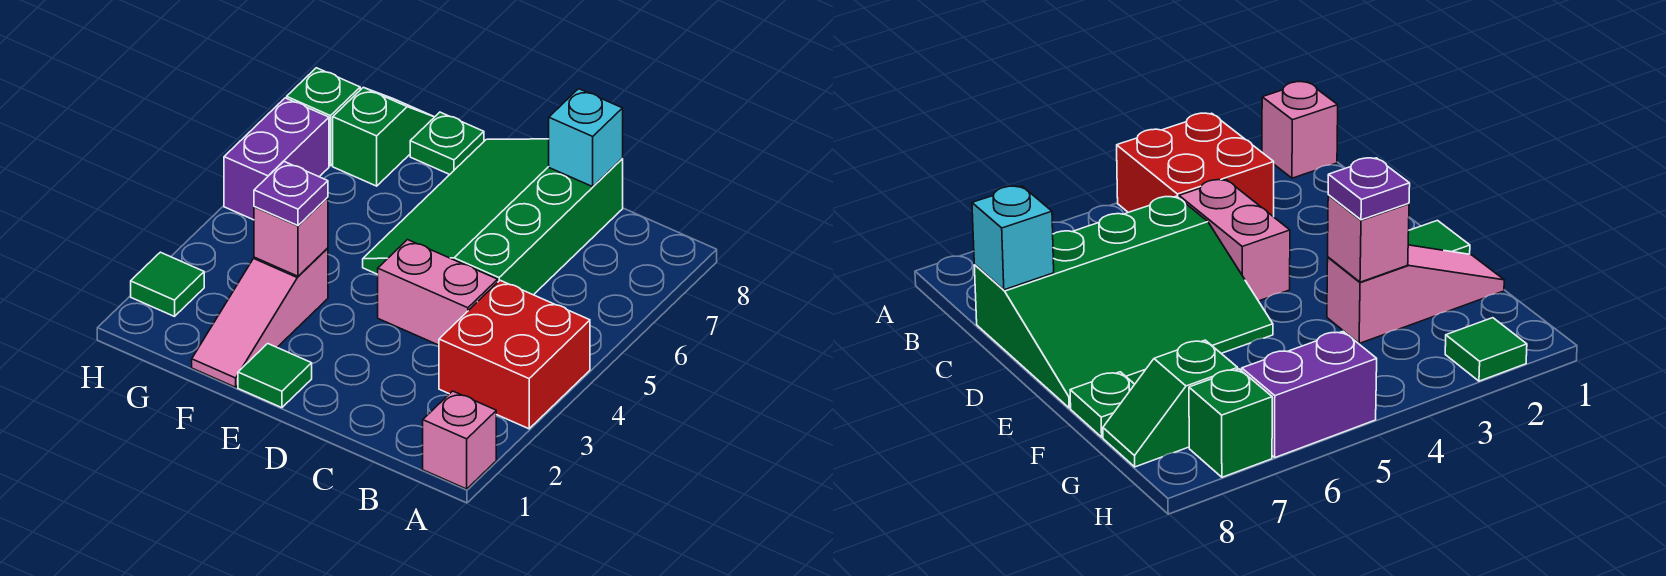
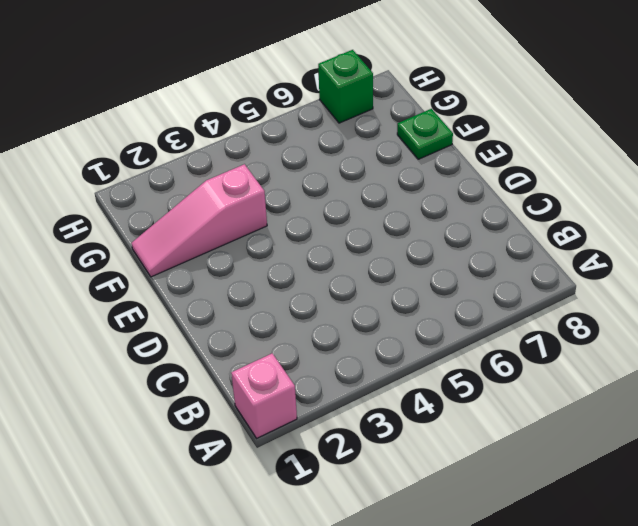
none -> red 2x2 brick [439,280,590,429]
none -> pink 1x2 brick [378,240,498,345]
none -> green 3x4 slope [363,139,623,295]

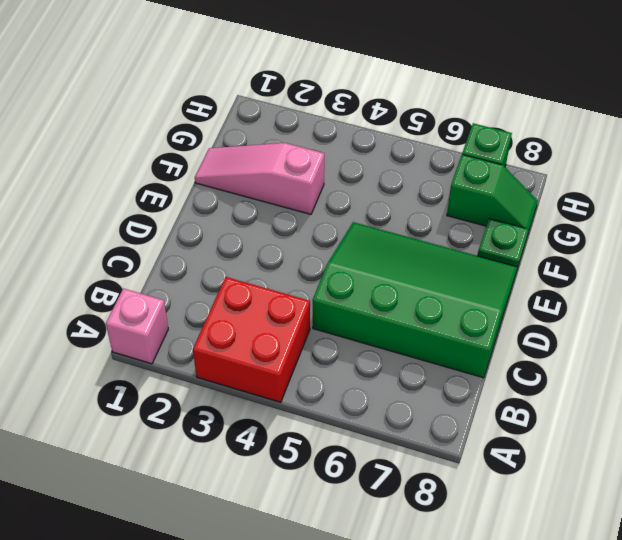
none -> pink 1x2 brick [378,240,498,345]
none -> green 1x1 tile [238,344,312,408]
none -> green 1x1 tile [131,252,204,316]

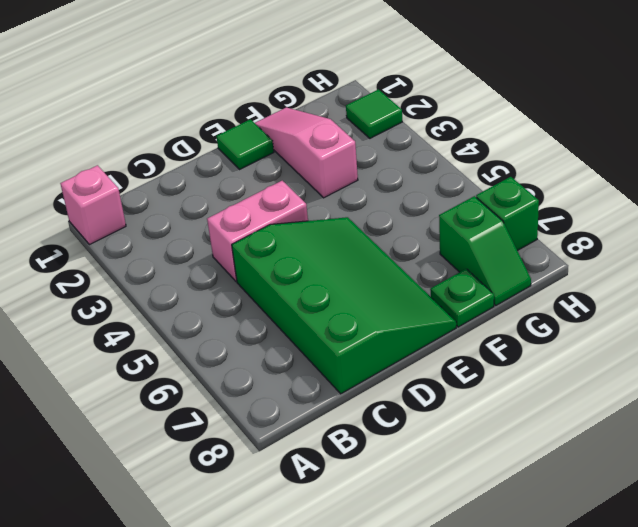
none -> red 2x2 brick [439,280,590,429]
none -> purple 1x2 brick [224,98,329,220]
none -> cyan 1x1 brick [549,89,623,187]

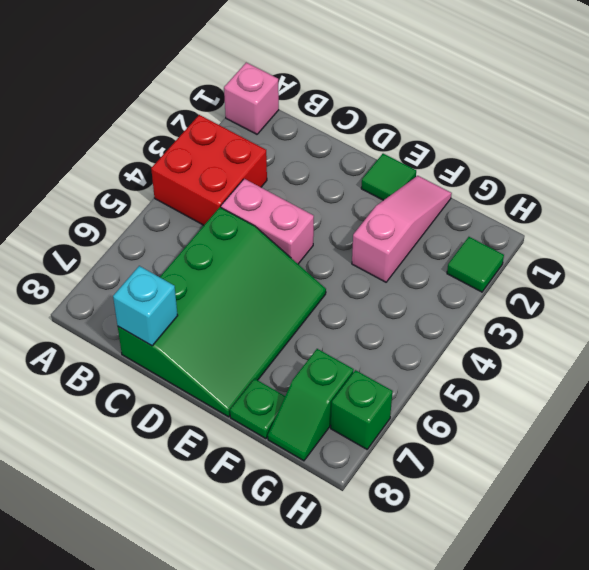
none -> purple 1x2 brick [224,98,329,220]
none -> pink 1x1 brick [254,197,328,276]
none -> purple 1x1 plate [254,162,328,225]

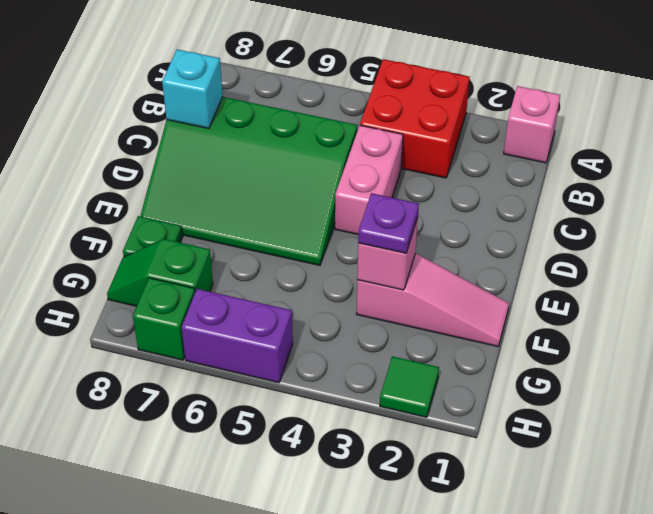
none -> green 1x1 tile [238,344,312,408]

